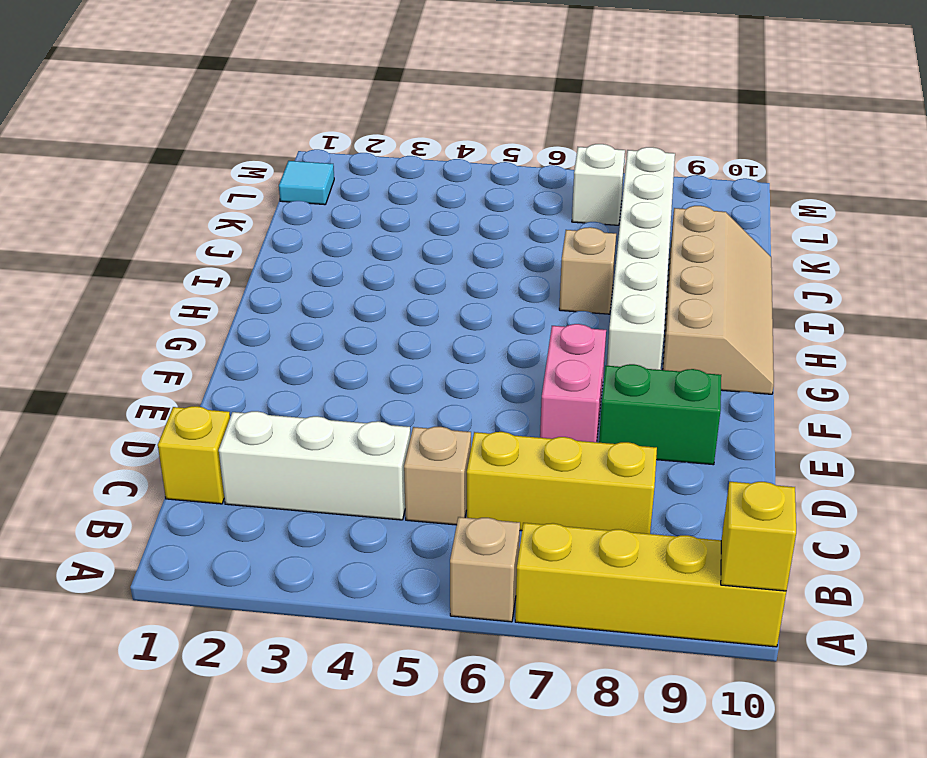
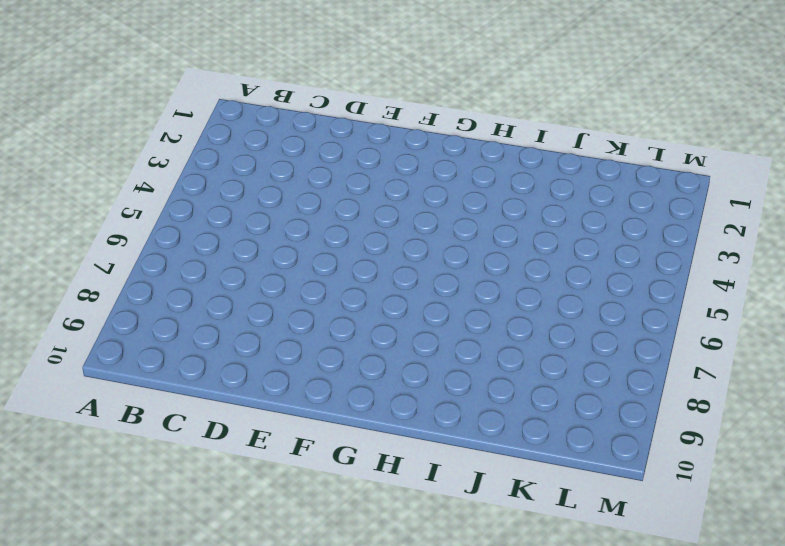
none -> tan 1x1 brick [450,517,520,622]
none -> yellow 1x4 brick [515,523,786,647]
none -> yellow 1x1 brick [158,406,230,504]

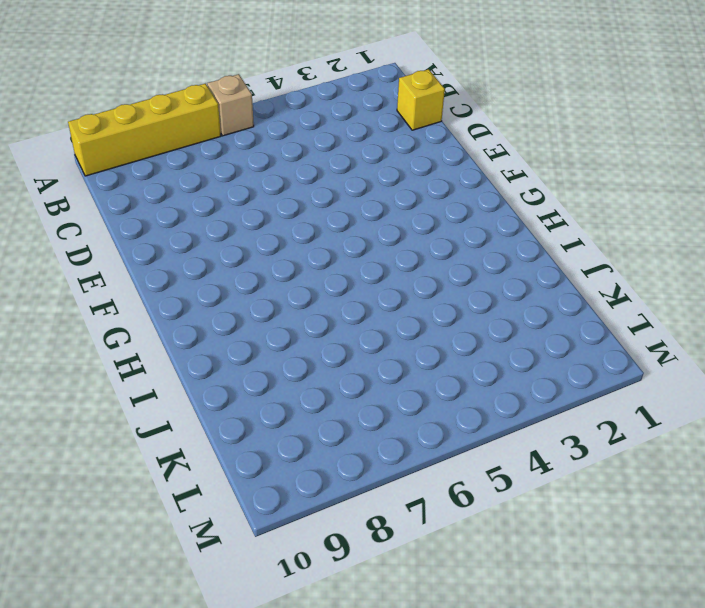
none -> white 1x3 brick [219,411,410,520]
none -> tan 1x1 brick [404,427,471,525]
none -> yellow 1x3 brick [467,432,657,534]

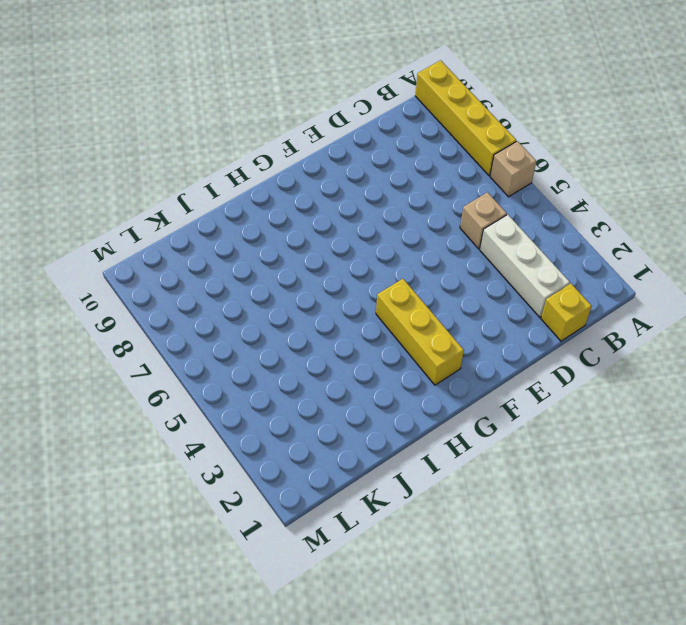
yellow 1x3 brick [376,279,464,385] -> yellow 1x3 brick moved to [467,432,657,534]
none -> pink 1x2 brick [540,324,606,442]
none -> green 1x2 brick [599,364,721,465]
none -> white 1x6 brick [607,147,675,370]

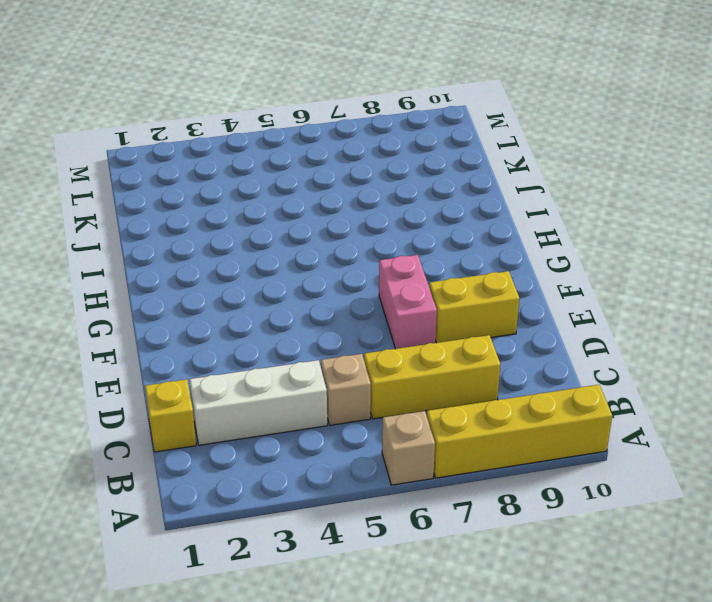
yellow 1x2 brick [429,271,520,343] -> green 1x2 brick [599,364,721,465]
none -> white 1x6 brick [607,147,675,370]
none -> tan 2x4 slope [663,206,774,394]
none -> tan 1x1 brick [559,227,616,314]

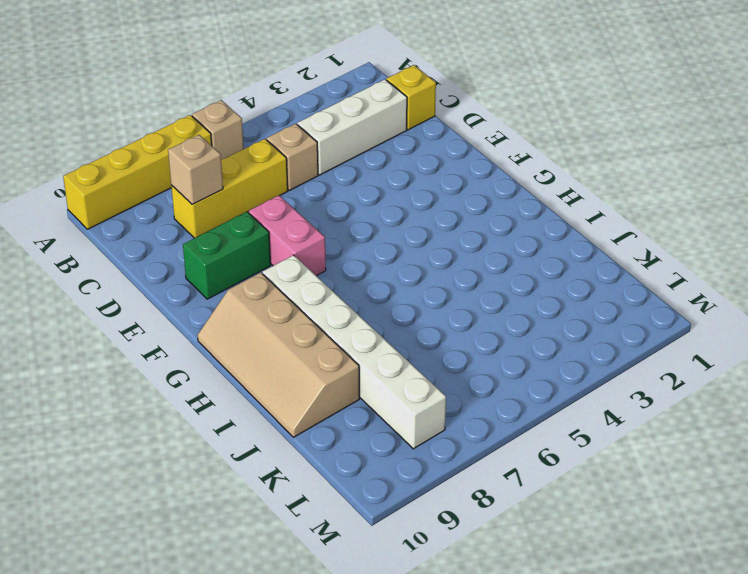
tan 1x1 brick [168,135,223,204] -> tan 1x1 brick moved to [559,227,616,314]
none -> cyan 1x1 tile [279,161,334,205]
none -> white 1x1 brick [572,144,625,225]
none -> yellow 1x1 brick [721,482,796,591]

